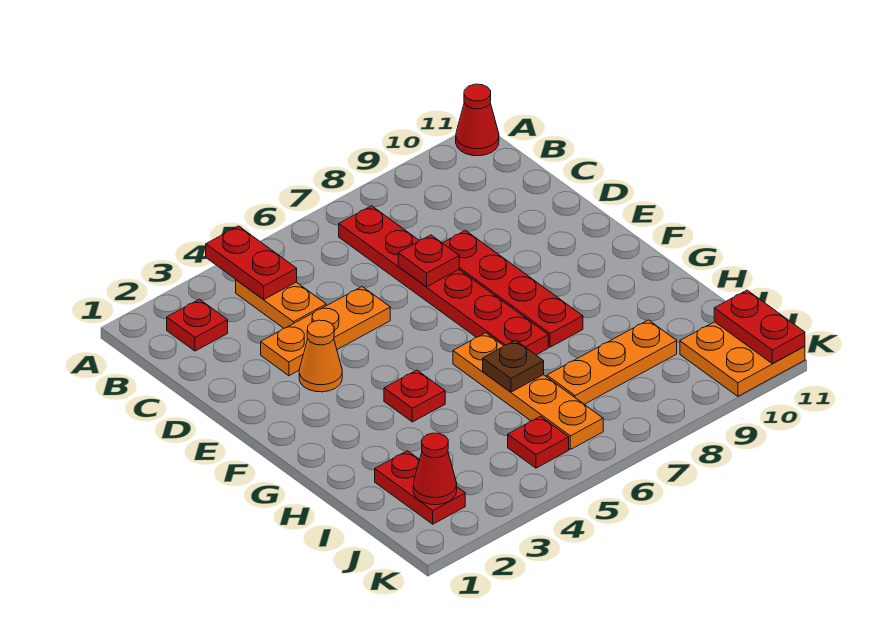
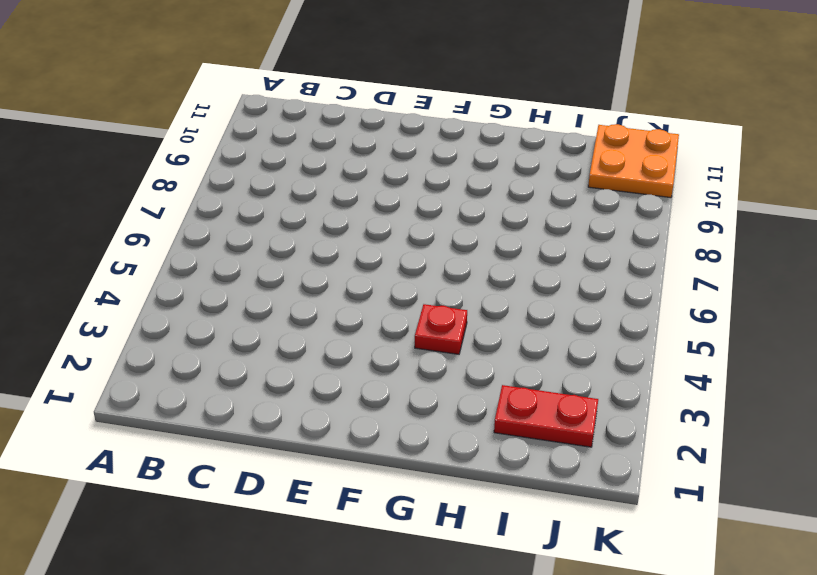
none -> red 1x1 cone [456,84,499,156]
none -> red 1x1 plate [167,299,228,351]
none -> orange 1x2 plate [236,280,326,328]

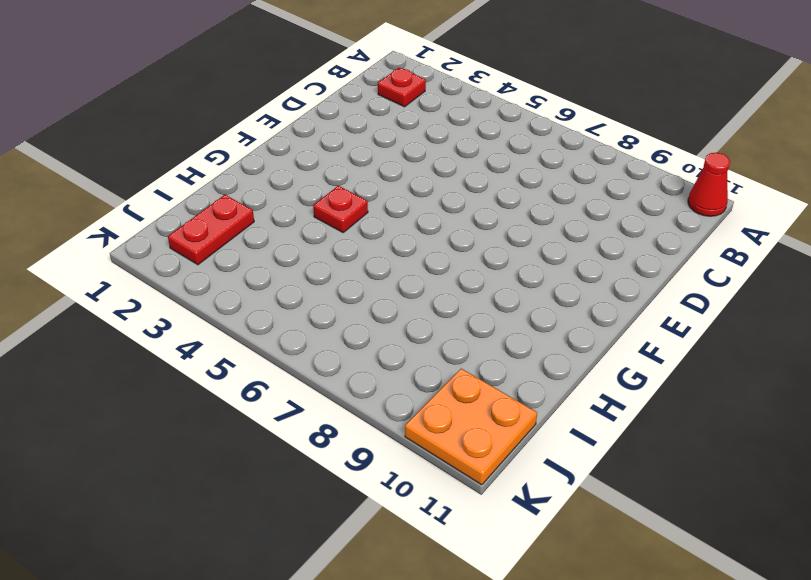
none -> orange 1x2 plate [236,280,326,328]
none -> red 1x6 plate [339,206,548,355]
none -> orange 1x3 plate [261,287,390,376]

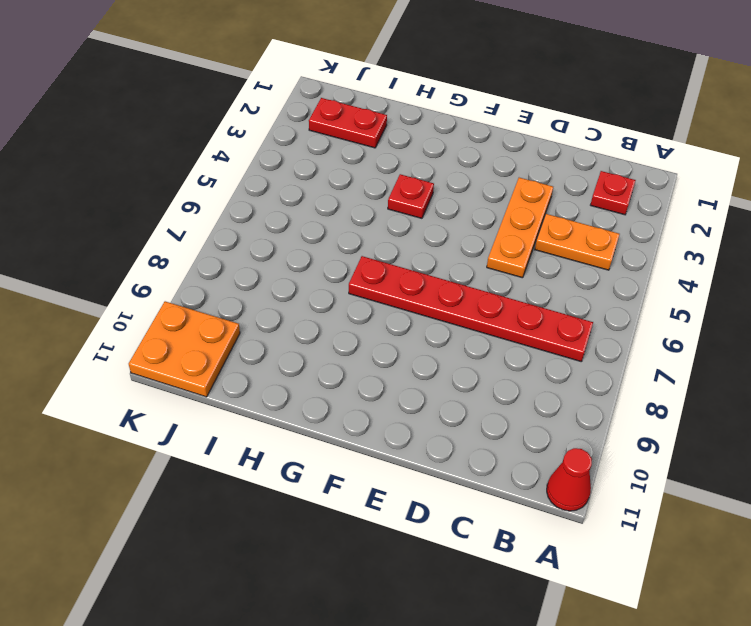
none -> red 1x4 plate [443,230,583,347]
none -> orange 1x1 cone [299,320,342,392]
none -> orange 1x4 plate [453,333,603,449]

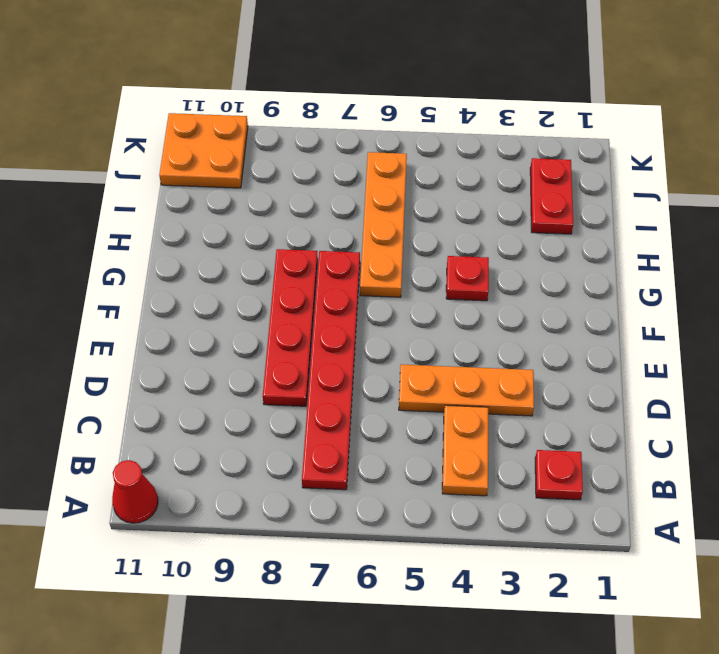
none -> orange 1x1 cone [299,320,342,392]
none -> orange 1x3 plate [547,320,677,404]
none -> red 1x1 plate [508,416,569,468]

